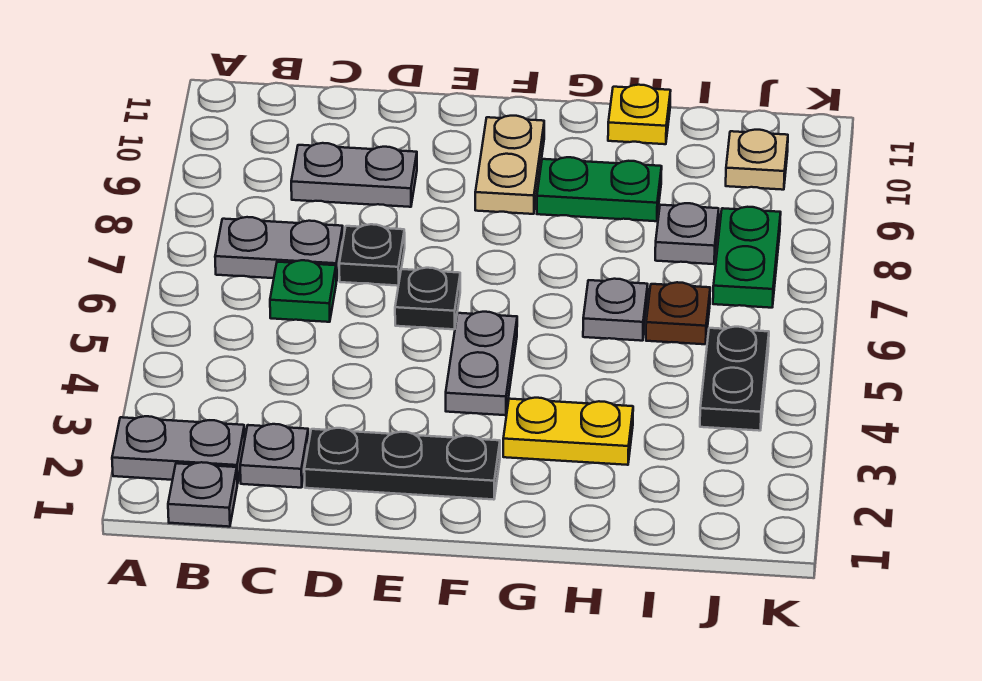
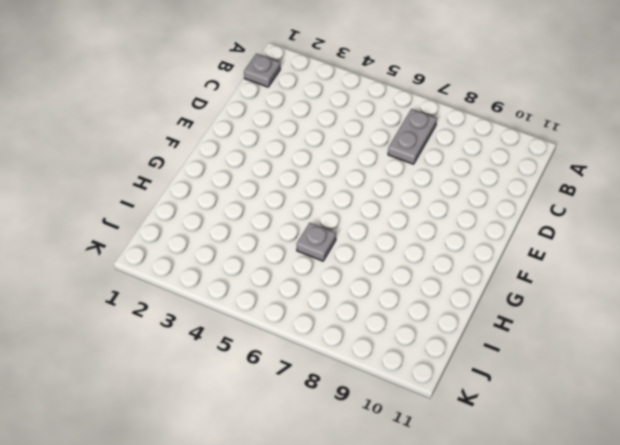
none -> grey 1x2 plate [112,416,245,484]
none -> grey 1x1 plate [240,424,309,488]
none -> green 1x1 plate [270,260,336,322]

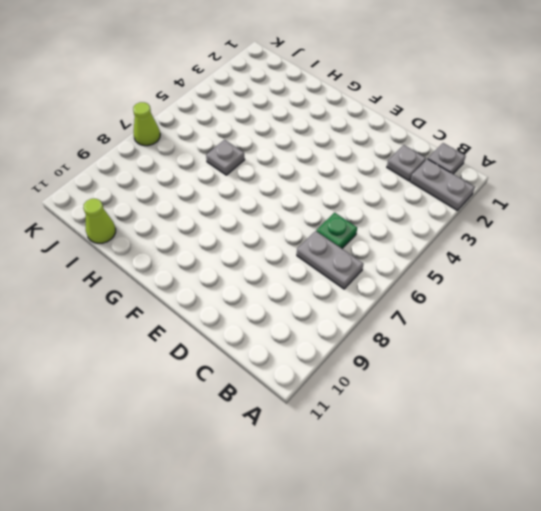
lime 1x1 cone [83,199,116,243] -> none
lime 1x1 cone [133,102,160,146] -> none
none -> grey 1x2 plate [291,143,417,207]
none -> black 1x3 plate [304,428,500,500]
none -> black 1x1 plate [339,224,405,286]

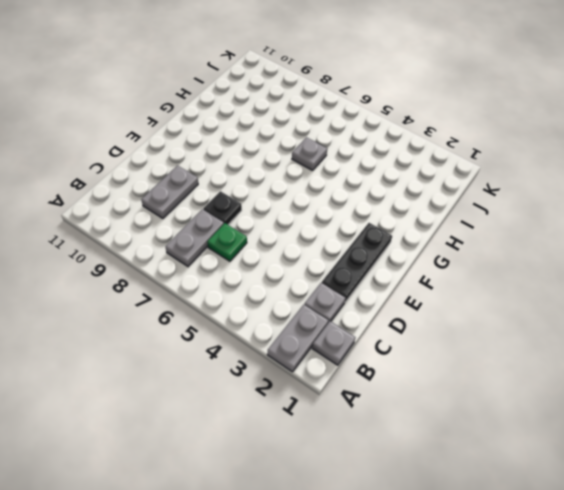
none -> black 1x1 plate [395,268,460,329]
none -> grey 1x2 plate [446,312,517,415]
none -> tan 1x2 plate [475,116,544,214]

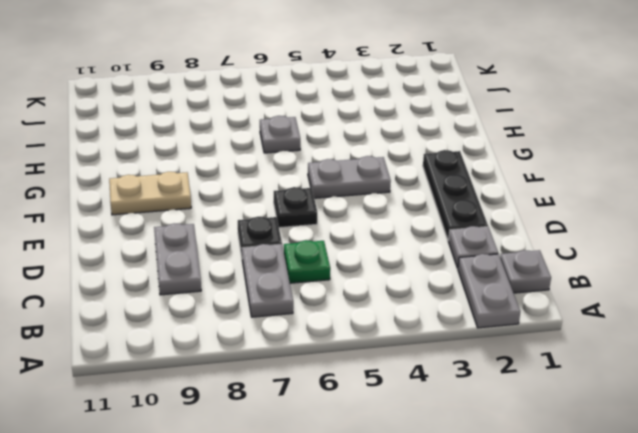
none -> yellow 1x2 plate [503,398,633,465]
none -> green 1x2 plate [537,157,662,221]
none -> yellow 1x1 plate [608,85,671,144]

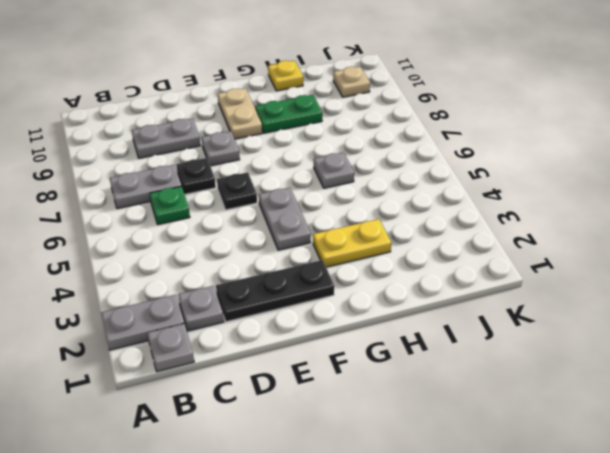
grey 1x1 plate [201,131,240,166] -> grey 1x1 plate moved to [655,203,719,264]
none -> brown 1x1 plate [646,282,710,344]
none -> black 1x2 plate [700,327,769,431]
none -> green 1x2 plate [713,207,781,308]

